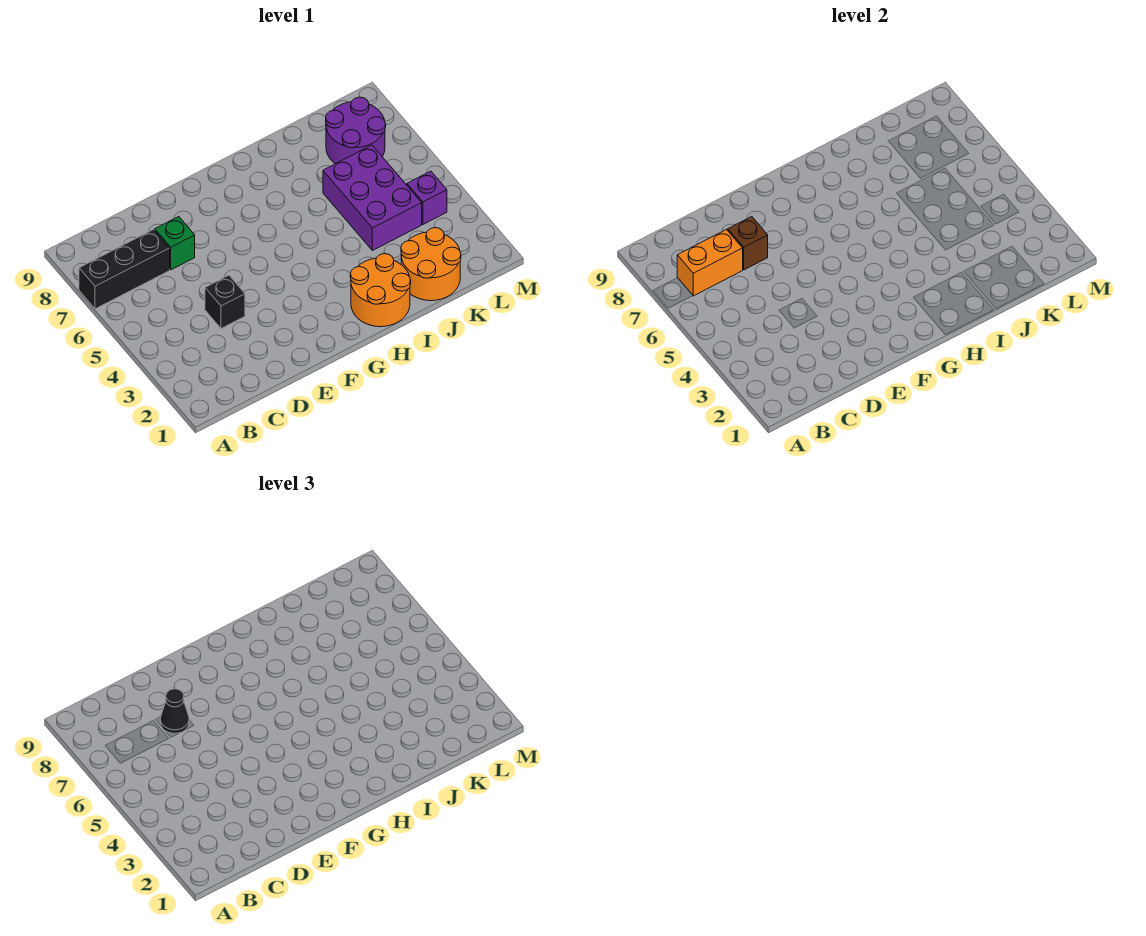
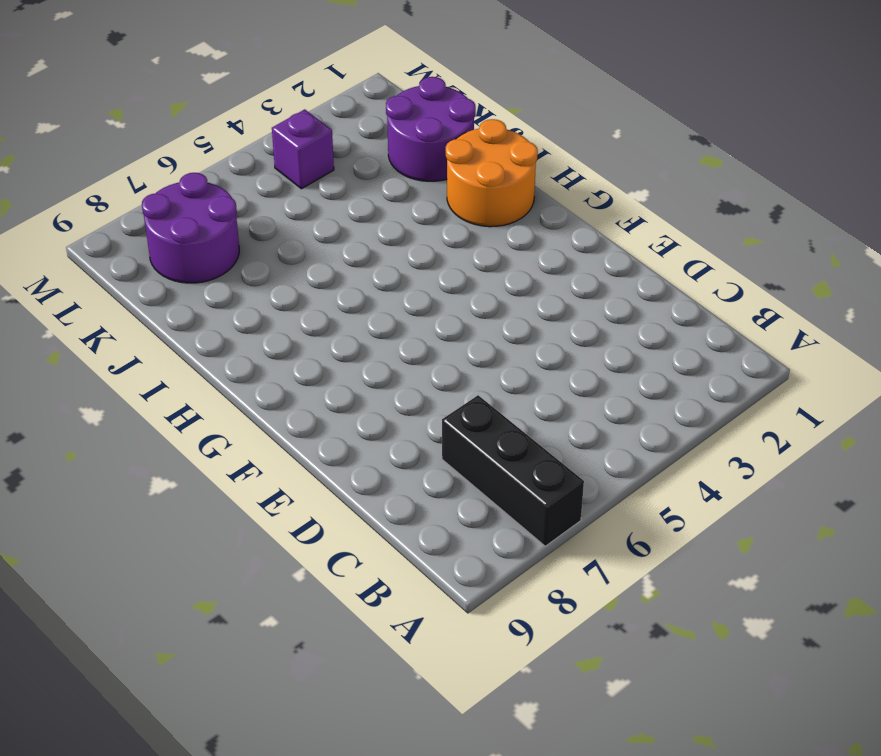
purple 2x2 round brick [386,77,476,181] -> orange 2x2 round brick [401,228,461,301]
none -> black 1x1 brick [205,275,245,329]
none -> green 1x1 brick [155,217,195,270]

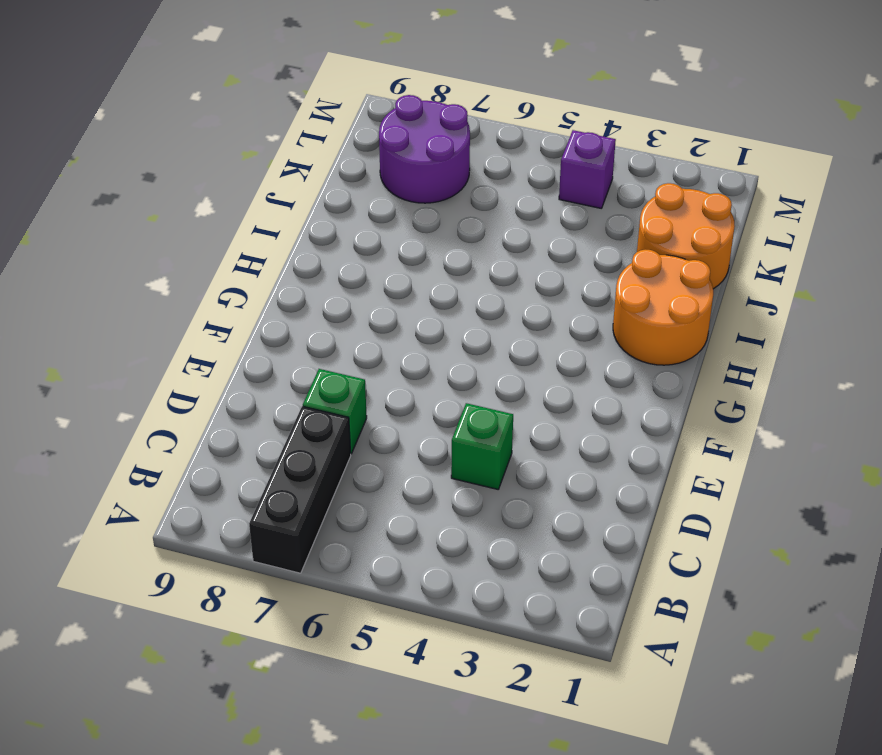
green 1x1 brick [451,403,513,489] -> black 1x1 brick [205,275,245,329]
none -> purple 2x3 brick [323,145,422,251]
none -> orange 1x2 brick [677,230,743,296]

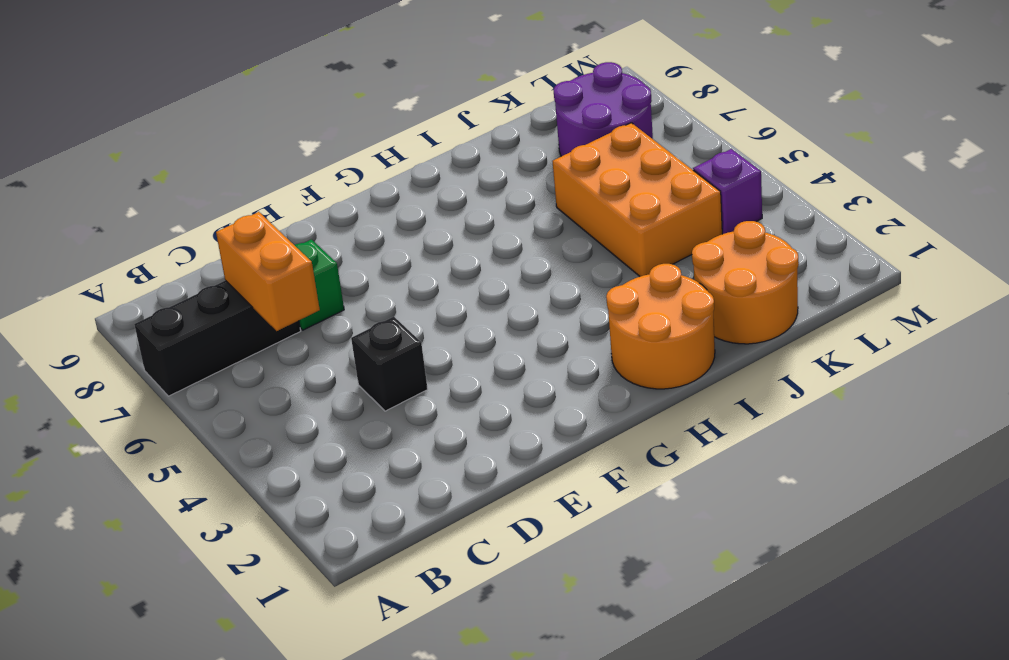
orange 1x2 brick [216,212,320,331] -> orange 1x2 brick turned to [677,230,743,296]
orange 2x3 brick [553,123,722,276] -> purple 2x3 brick [323,145,422,251]
none -> brown 1x1 brick [728,217,768,270]
none -> black 1x1 cone [160,689,189,734]

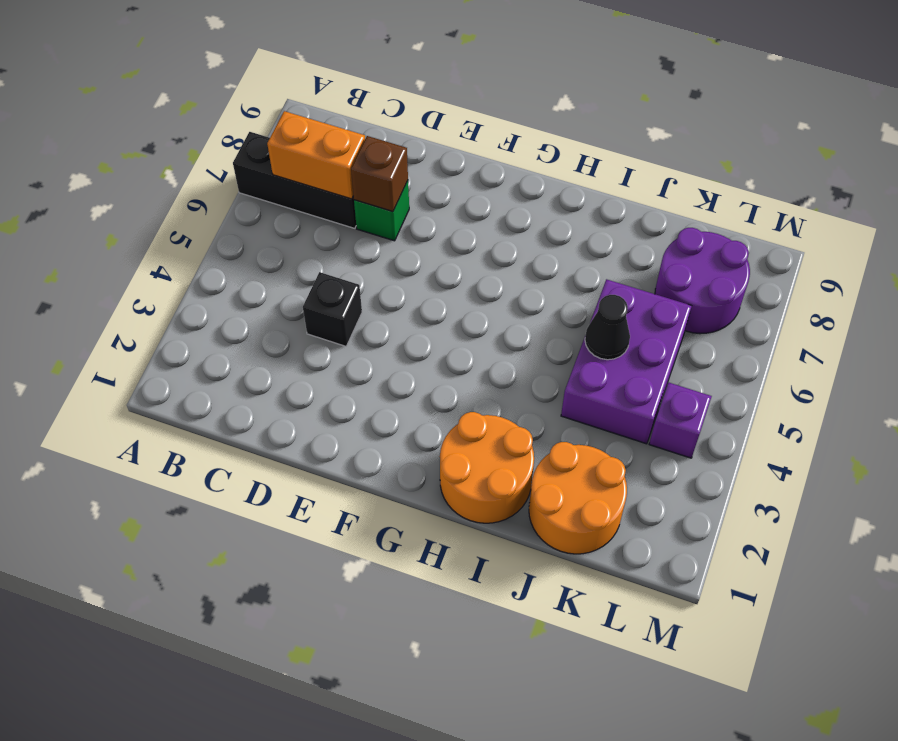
black 1x1 cone [585,295,630,360] -> black 1x1 cone moved to [160,689,189,734]

